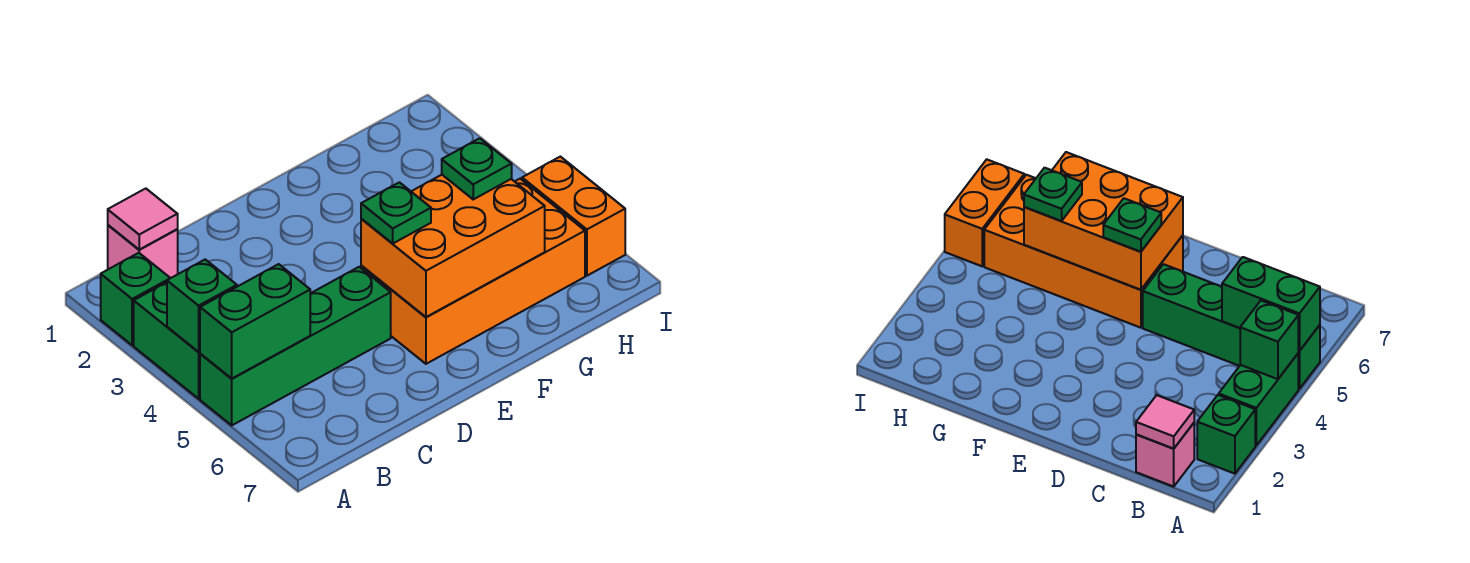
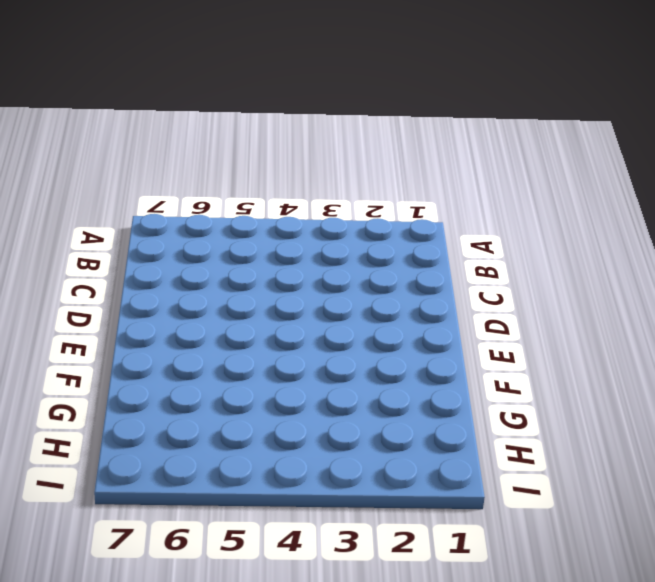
none -> green 1x1 brick [101,253,170,345]
none -> green 1x2 brick [134,282,200,399]
none -> green 1x4 brick [200,267,391,425]

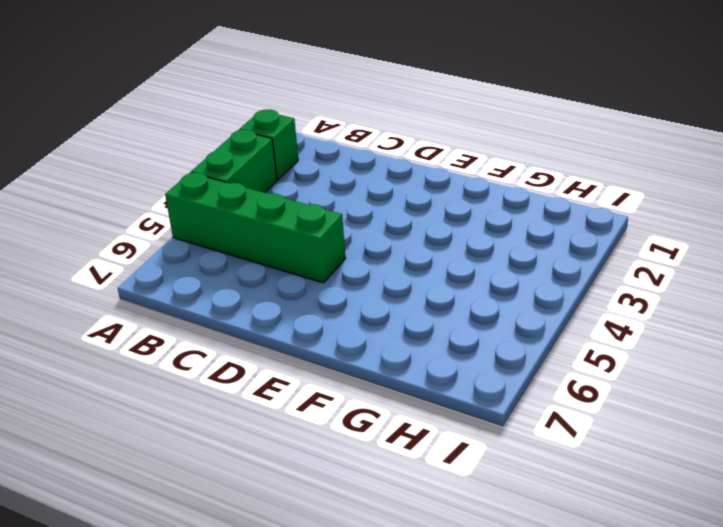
none -> pink 1x1 brick [108,225,178,278]
none -> orange 2x4 brick [361,179,585,364]
none -> orange 1x2 brick [522,157,625,276]

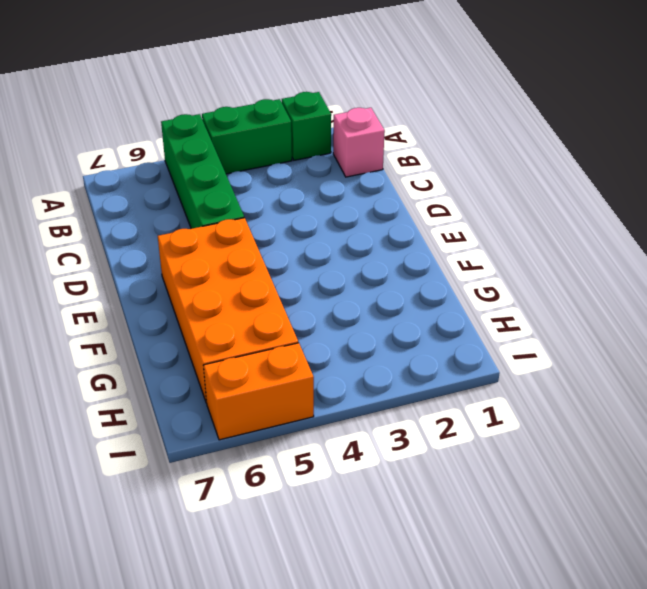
none -> green 1x1 brick [167,260,237,352]
none -> green 1x2 brick [200,264,310,379]
none -> pink 1x1 tile [108,189,178,250]

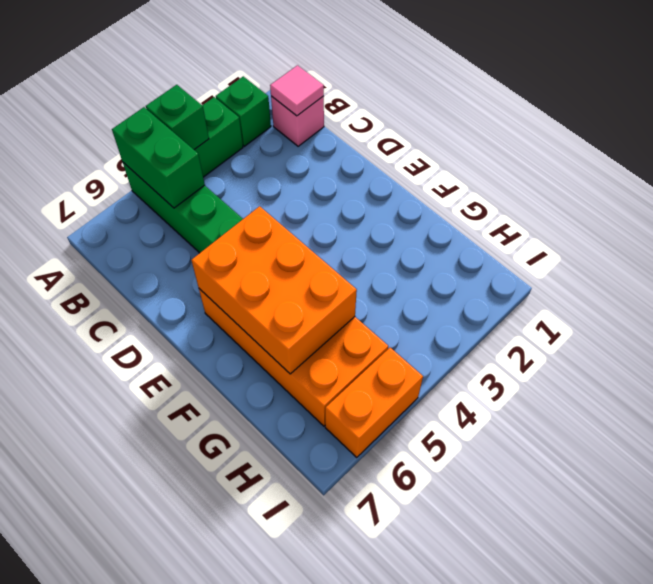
none -> green 1x1 plate [361,182,431,244]
none -> green 1x1 plate [442,138,512,199]

